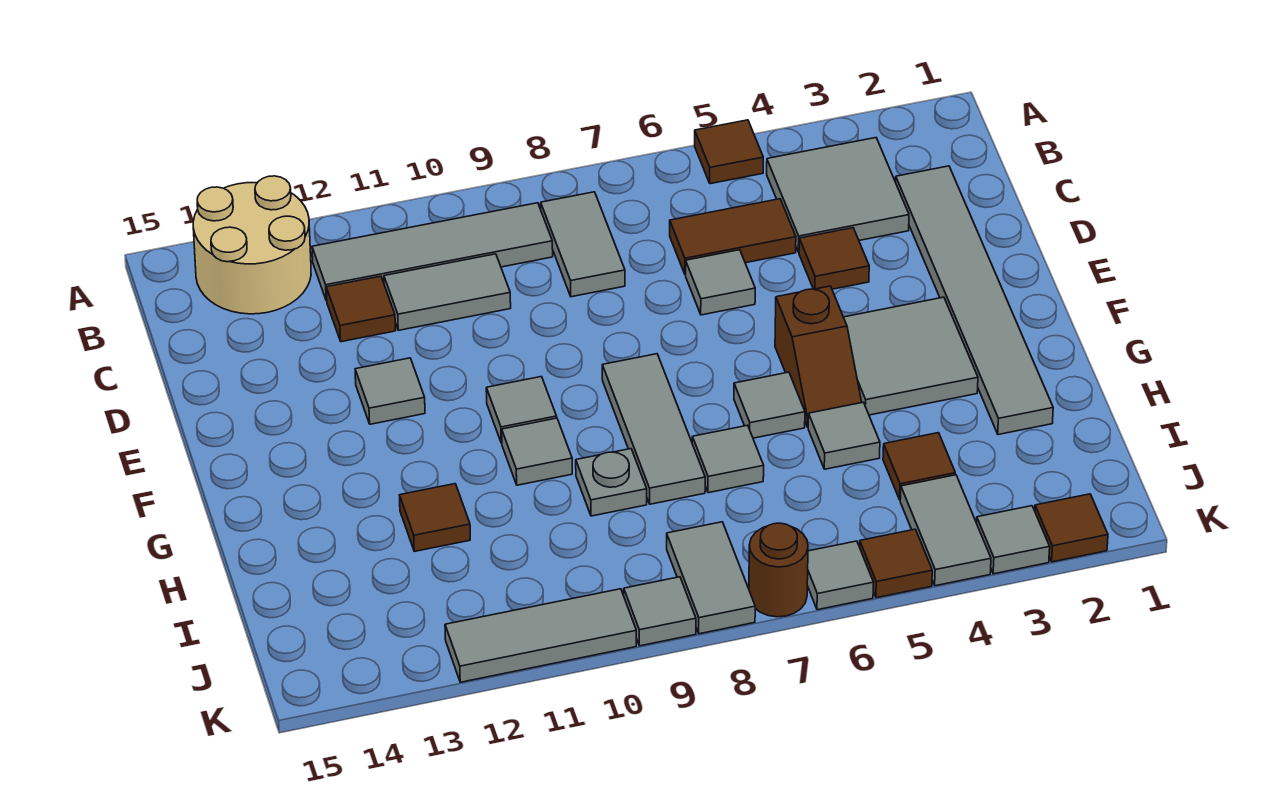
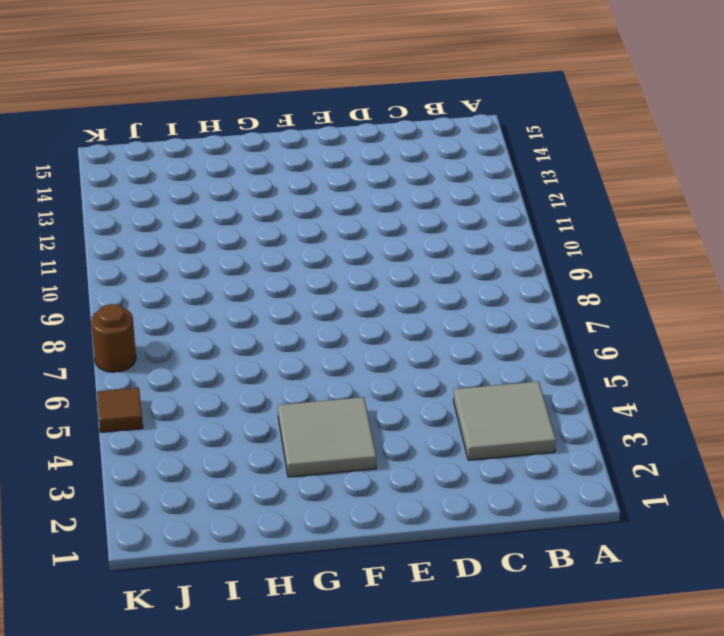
none -> brown 1x1 tile [695,120,763,184]
none -> tan 2x2 round brick [193,176,311,314]
none -> grey 1x2 tile [541,192,625,297]
none -> grey 1x4 tile [312,203,553,301]

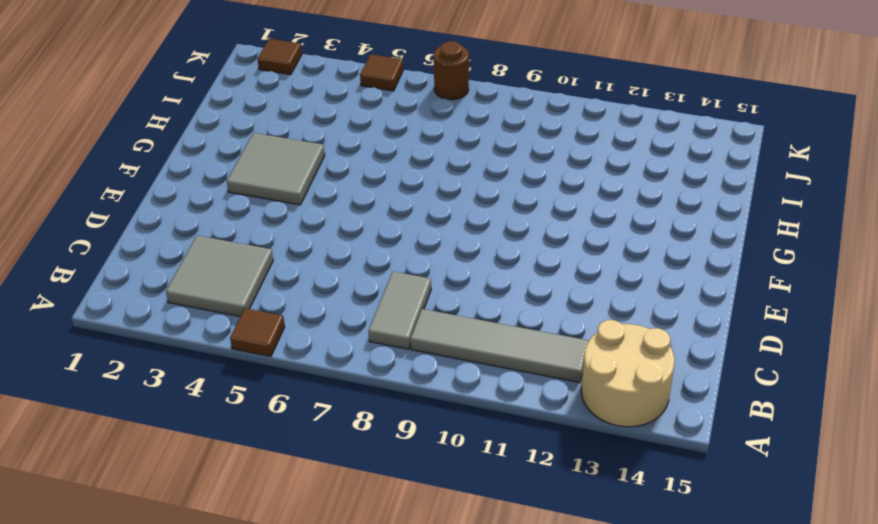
none -> grey 1x6 tile [896,166,1053,435]
none -> brown 1x2 tile [670,199,796,274]
none -> grey 1x2 tile [384,254,511,330]
none -> brown 1x1 tile [326,276,396,342]

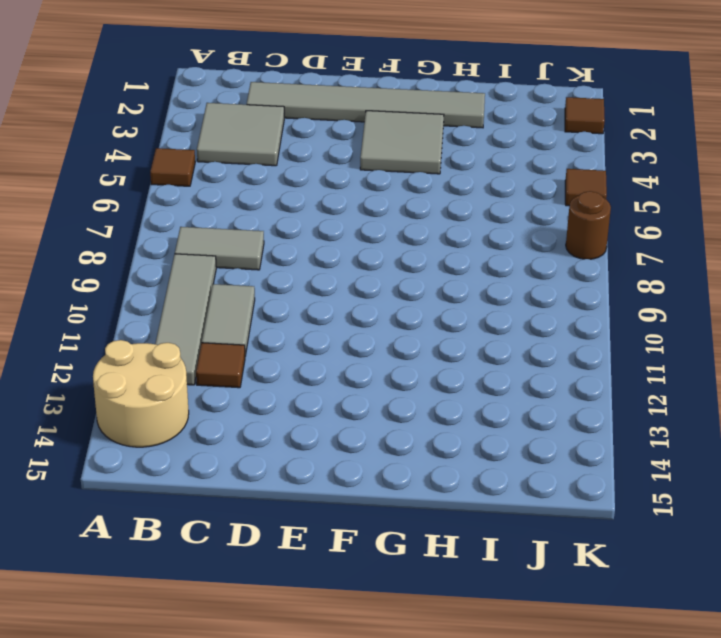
none -> brown 1x2 tile [670,199,796,274]
none -> brown 1x1 tile [799,228,869,289]
none -> grey 1x1 tile [686,250,755,315]
none -> grey 1x1 tile [355,358,425,424]

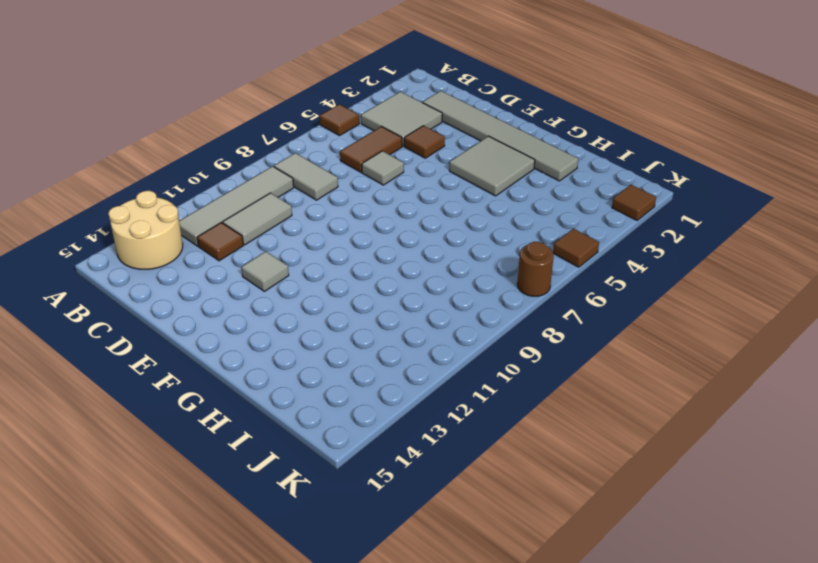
none -> brown 1x2 slope [775,286,862,427]
none -> grey 1x3 tile [602,354,705,504]
none -> grey 1x1 tile [486,377,557,443]
none -> grey 1x1 tile [734,372,805,438]

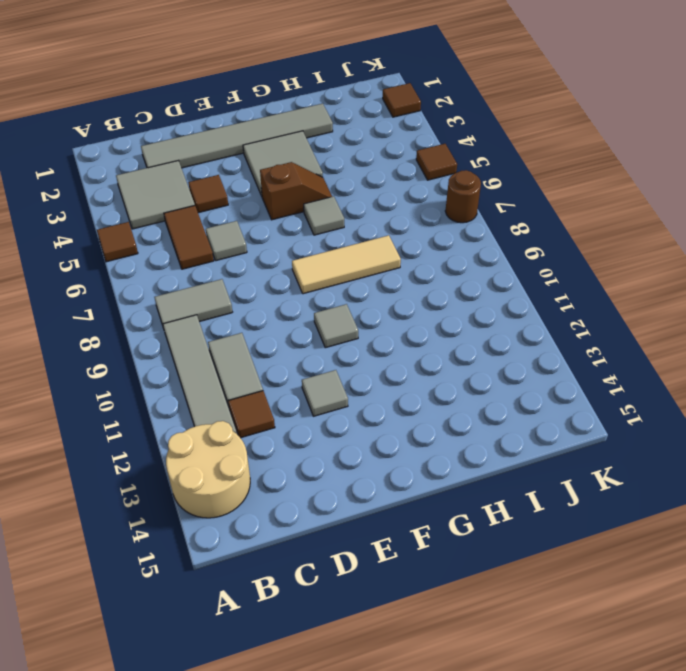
tan 1x3 tile [292,235,401,294] -> grey 1x3 tile [602,354,705,504]
none -> grey 1x1 tile [502,418,572,485]
none -> grey 1x1 tile [808,402,880,469]
none -> grey 1x1 tile [692,425,764,493]
none -> grey 1x1 plate [576,449,647,516]

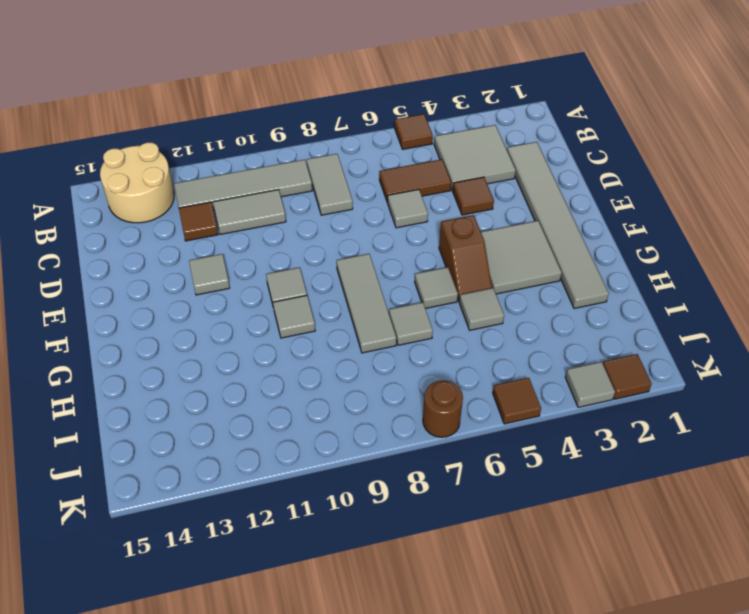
none -> grey 1x1 plate [576,449,647,516]
none -> brown 1x1 tile [400,484,470,551]
none -> brown 1x1 tile [883,433,955,500]
none -> grey 1x2 tile [900,475,991,586]

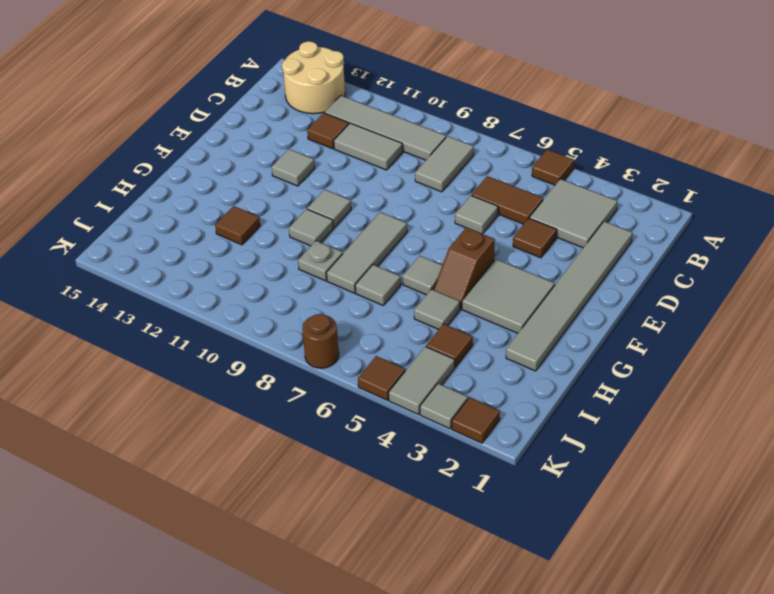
none -> grey 1x2 tile [667,522,755,634]
none -> grey 1x1 tile [807,541,874,610]
none -> grey 1x1 tile [624,577,696,646]
none -> grey 1x3 tile [445,589,636,682]

